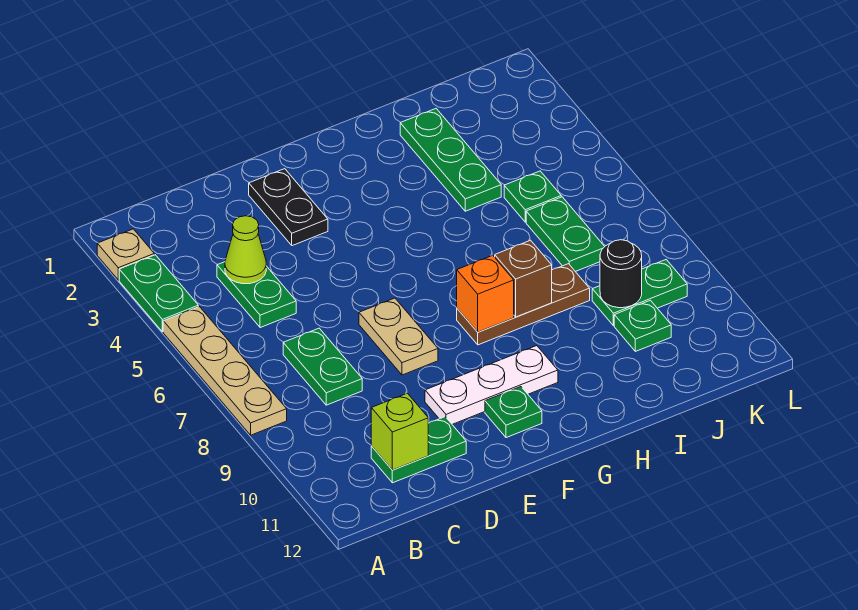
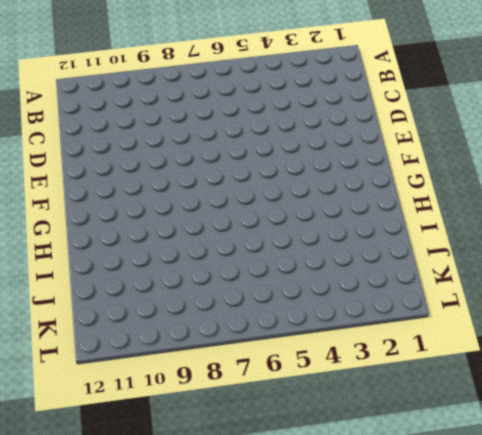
none -> tan 1x1 plate [97,229,154,280]
none -> green 1x2 plate [119,255,198,332]
none -> tan 1x4 plate [163,307,287,435]

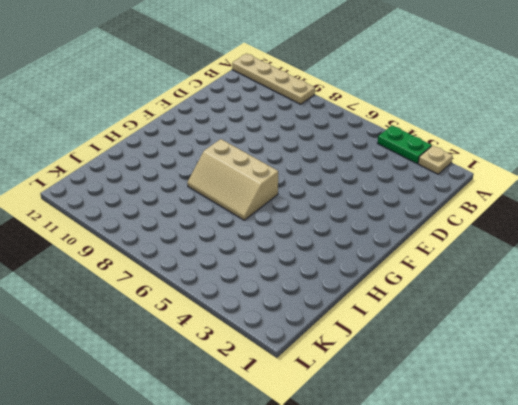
tan 1x4 plate [232,54,315,104] -> tan 1x4 plate moved to [163,307,287,435]
tan 2x3 slope [187,139,278,220] -> brown 1x3 plate [457,264,590,345]
none -> green 1x2 plate [217,262,296,328]
none -> green 1x2 plate [283,328,362,405]
none -> green 1x2 plate [371,417,466,483]

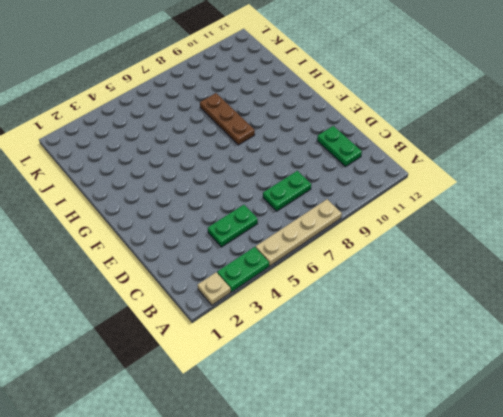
none -> black 1x2 plate [249,169,328,246]
none -> tan 1x2 plate [359,298,438,375]
none -> white 1x3 plate [425,346,558,424]

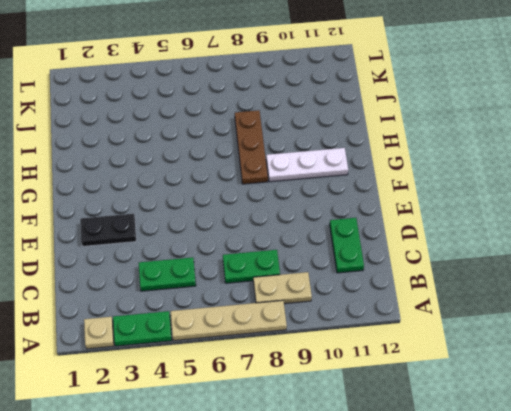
tan 1x2 plate [253,272,312,304] -> tan 1x2 plate moved to [359,298,438,375]
white 1x3 plate [266,148,348,182] -> white 1x3 plate turned to [425,346,558,424]
none -> green 1x1 plate [485,387,542,438]
none -> green 1x3 plate [400,109,501,211]
none -> green 1x1 plate [504,171,561,222]

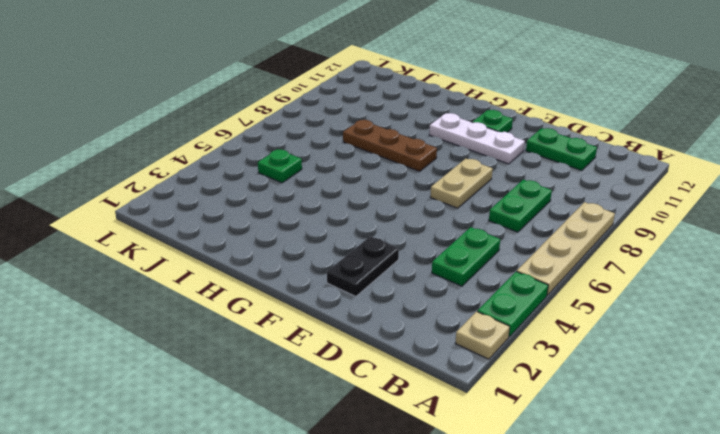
none -> green 1x3 plate [400,109,501,211]
none -> green 1x2 plate [526,197,605,272]
none -> green 1x2 plate [592,260,687,326]

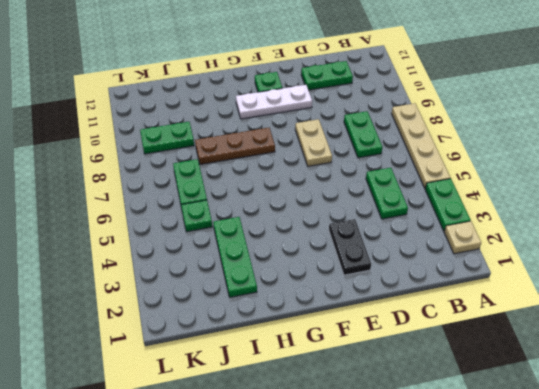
none -> green 1x1 plate [614,300,671,351]
none -> lime 1x1 cone [225,216,266,284]
none -> lime 1x1 brick [371,393,428,470]

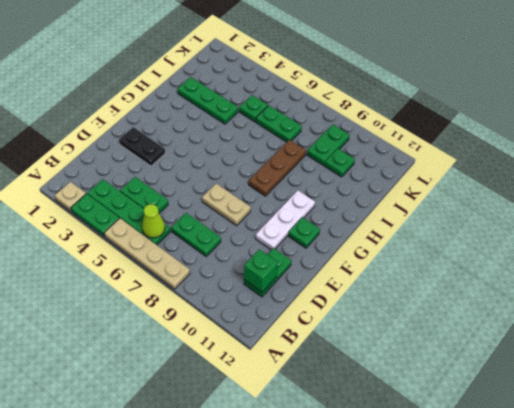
green 1x4 plate [88,179,170,245] -> none
lime 1x1 cone [142,204,165,238] -> lime 1x1 cone moved to [225,216,266,284]
green 1x1 brick [244,249,278,292] -> lime 1x1 brick [371,393,428,470]
none -> orange 1x1 brick [457,255,514,332]
none -> brown 1x1 brick [495,240,552,317]
none -> black 1x1 round brick [600,240,642,308]

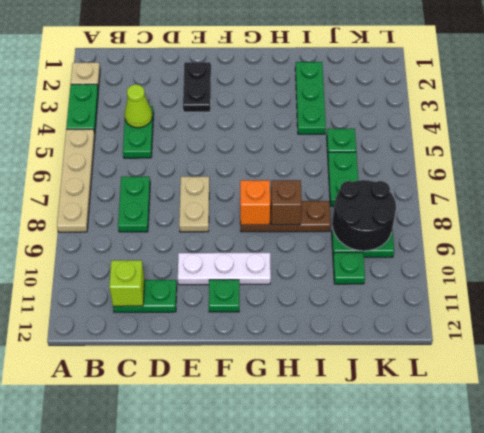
black 2x2 round brick [332,180,396,251] -> black 1x1 round brick [600,240,642,308]

